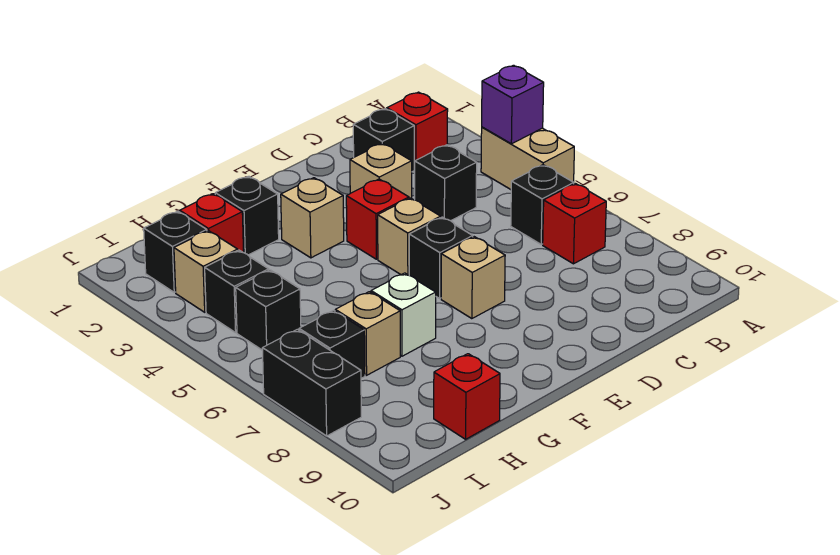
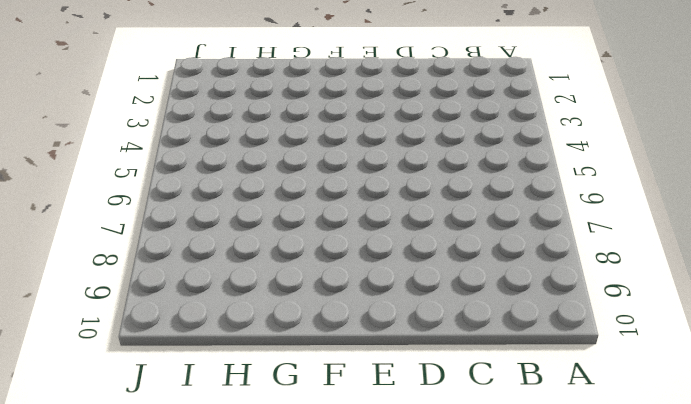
none -> tan 1x2 brick [481,127,574,189]
none -> red 1x1 brick [387,92,448,169]
none -> black 1x1 brick [511,165,574,244]

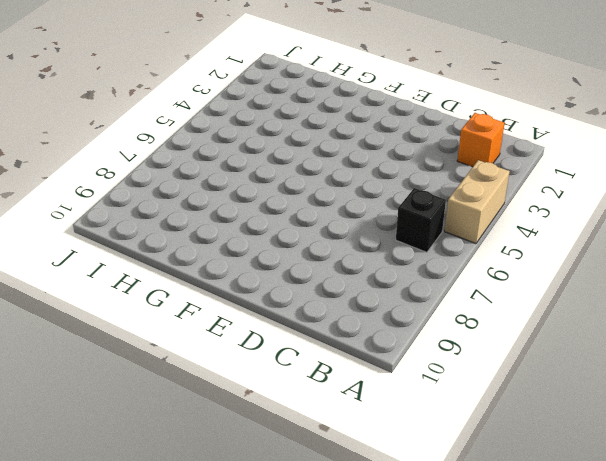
orange 1x1 brick [457,113,505,167] -> red 1x1 brick [387,92,448,169]
none -> red 1x1 brick [543,183,606,264]
none -> black 1x1 brick [353,109,414,172]
none -> black 1x1 brick [415,145,477,221]

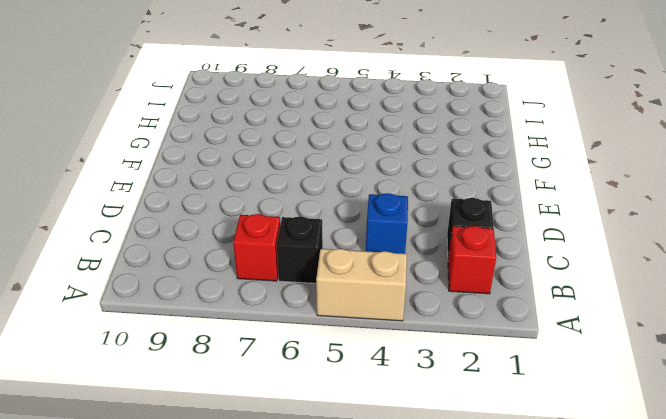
blue 1x1 brick [366,193,408,254] -> black 1x1 brick [415,145,477,221]
none -> tan 1x1 brick [350,143,412,198]
none -> red 1x1 brick [346,179,409,259]
none -> tan 1x1 brick [378,198,441,275]

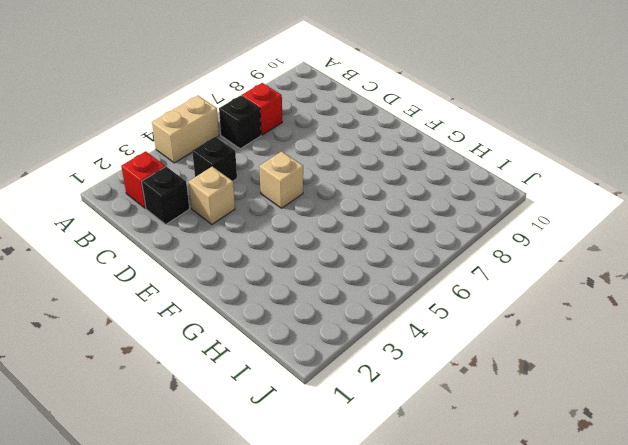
none -> red 1x1 brick [346,179,409,259]
none -> black 1x1 brick [409,217,473,298]
none -> tan 1x1 brick [441,237,505,319]

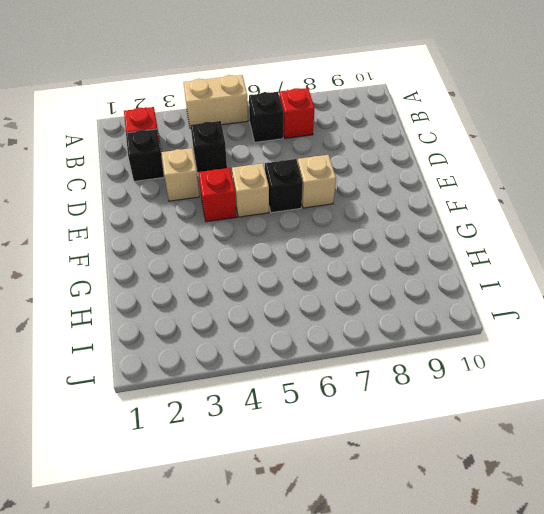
none -> tan 1x1 brick [281,178,344,258]
none -> black 1x1 brick [215,176,279,255]
none -> white 1x1 brick [371,273,436,356]

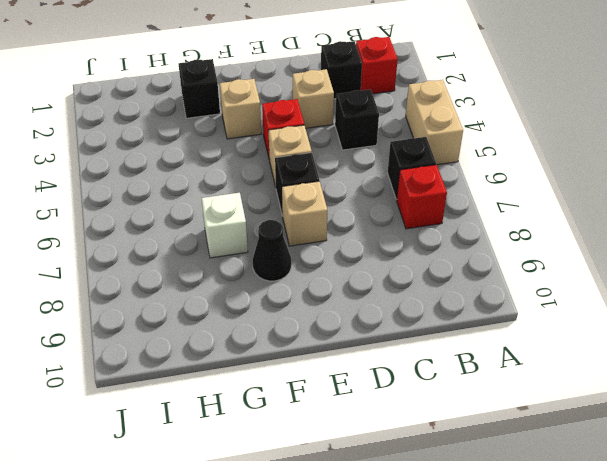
black 1x1 cone [253,220,291,281] -> none
none -> red 1x1 brick [180,194,244,253]
none -> tan 1x1 brick [335,292,400,375]
none -> red 1x1 brick [434,354,500,439]

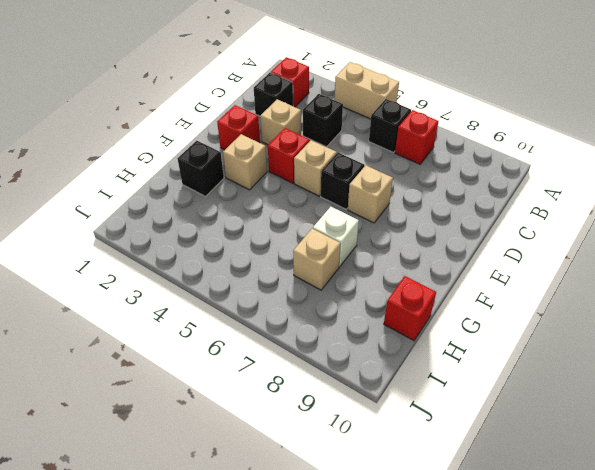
red 1x1 brick [217,105,260,150] -> red 1x1 brick moved to [180,194,244,253]
none -> black 1x1 brick [144,211,207,292]
none -> tan 1x1 brick [174,230,238,312]
none -> black 1x1 brick [205,250,269,333]

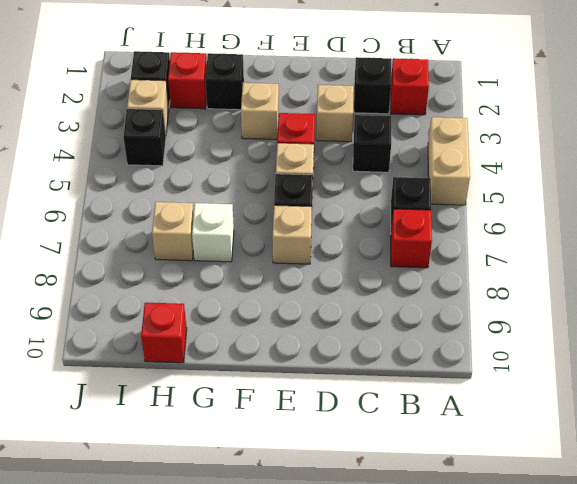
none -> black 1x1 brick [236,270,301,350]
none -> black 1x1 brick [299,310,365,378]
none -> black 1x2 brick [262,329,361,436]

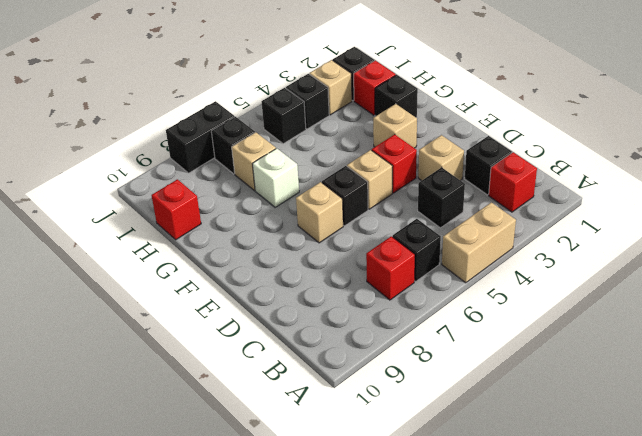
none -> purple 1x1 brick [482,65,544,144]

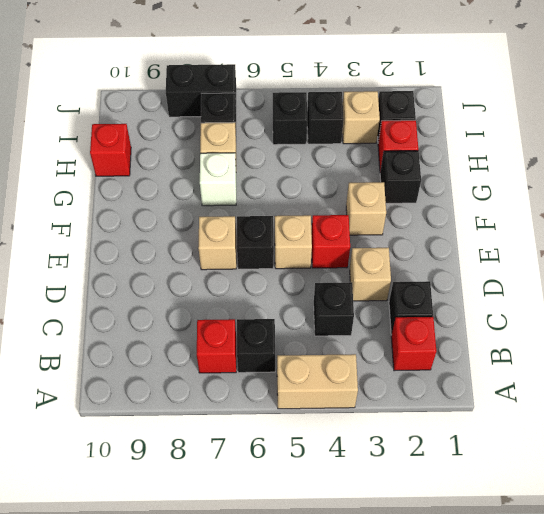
none -> purple 1x1 brick [482,65,544,144]

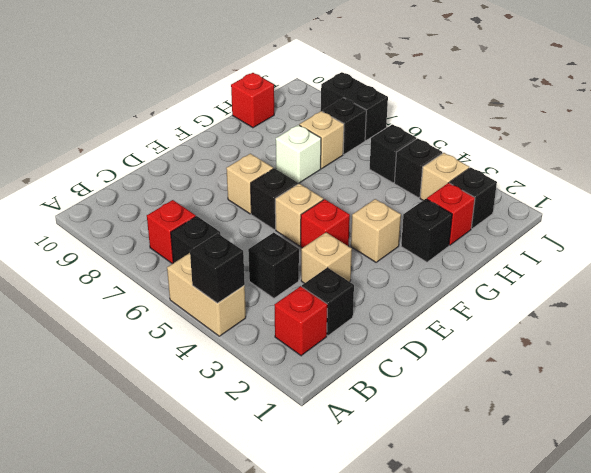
black 1x1 brick [190,233,245,303] -> purple 1x1 brick [482,65,544,144]

